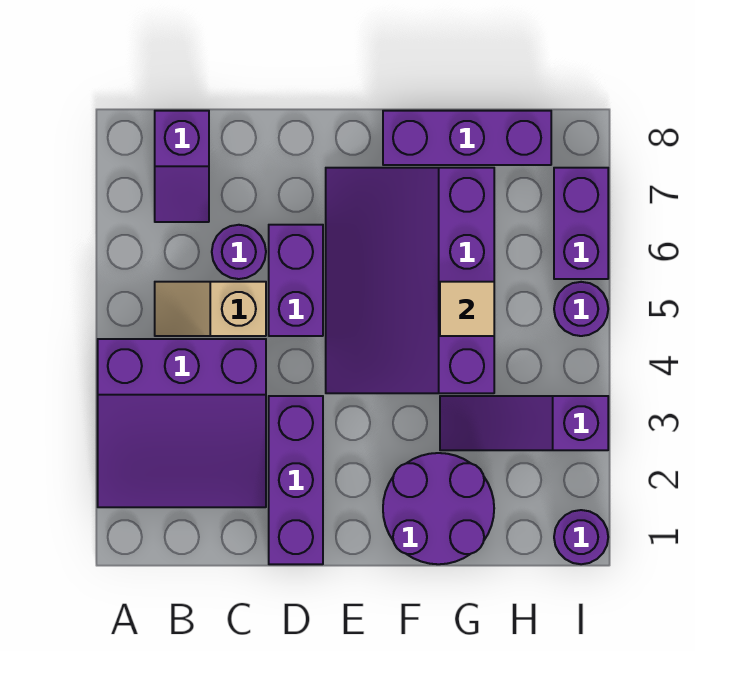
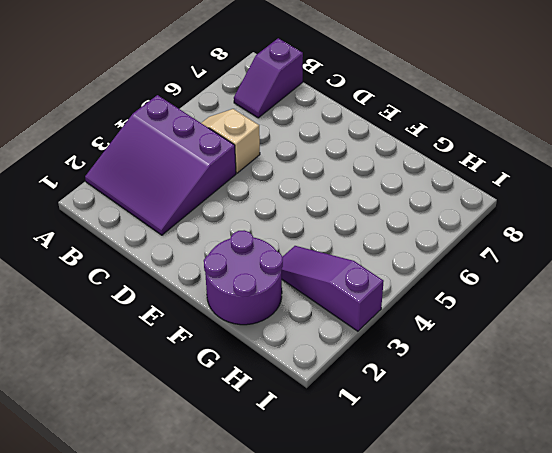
none -> purple 1x1 round brick [212,225,266,279]
none -> purple 1x3 brick [269,396,323,564]
none -> purple 1x2 brick [269,225,323,336]

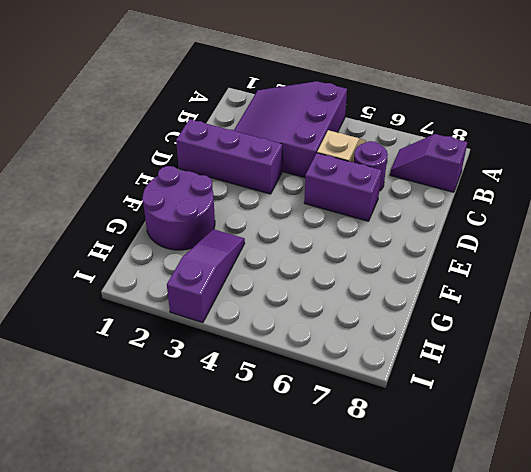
none -> purple 3x4 slope [326,168,494,393]
none -> purple 1x3 brick [383,111,551,165]
none -> purple 1x1 round brick [554,510,608,564]

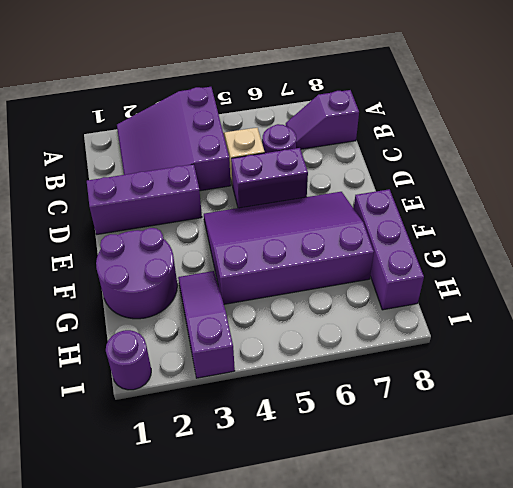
none -> purple 1x1 round brick [554,282,608,336]
none -> purple 1x2 brick [554,168,608,279]
none -> tan 1x1 tile [440,282,494,336]

